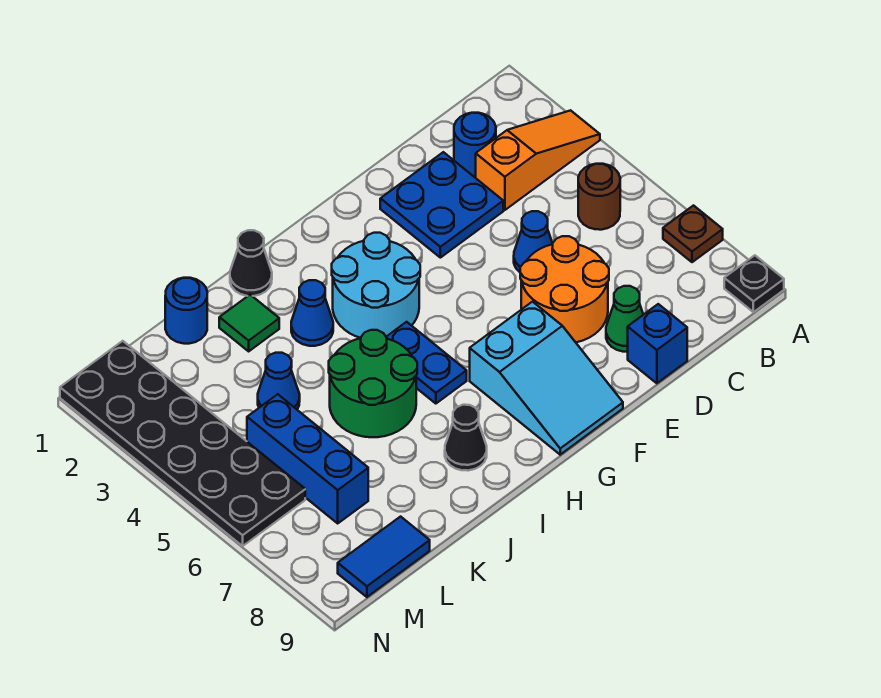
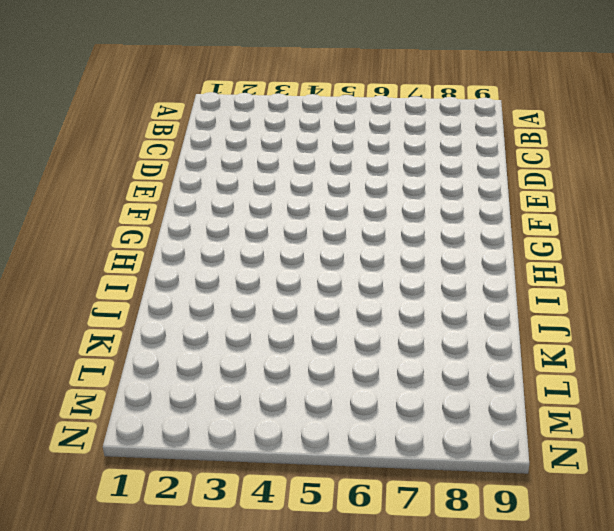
none -> orange 1x3 slope [476,110,600,210]
none -> brown 1x1 plate [663,206,723,262]
none -> black 1x1 plate [724,255,784,312]

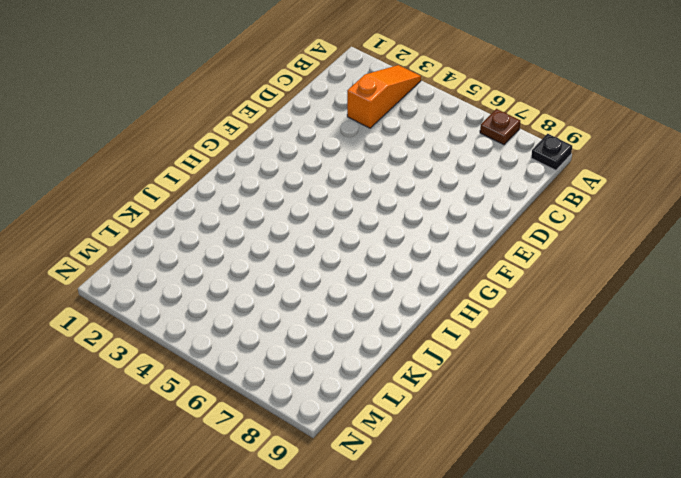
none -> brown 1x1 round brick [578,164,620,230]
none -> blue 1x1 round brick [454,113,496,178]
none -> blue 2x2 plate [380,152,503,258]

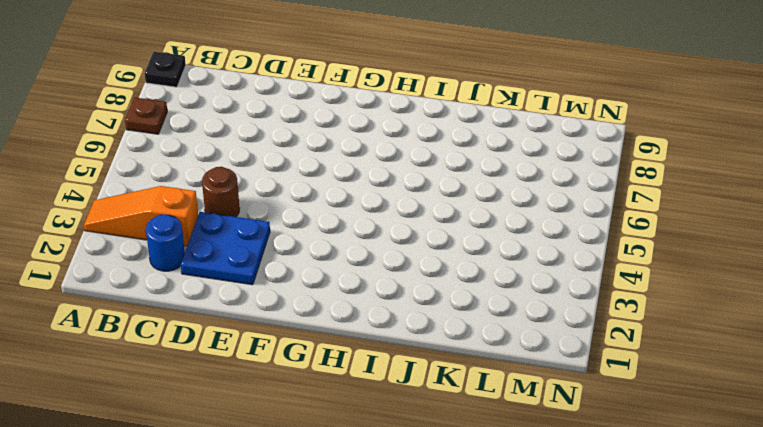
brown 1x1 round brick [202,167,240,217] -> brown 1x1 round brick moved to [578,164,620,230]
none -> blue 1x1 cone [514,211,553,272]
none -> orange 2x2 round brick [520,236,609,342]
none -> green 1x1 cone [606,286,643,352]

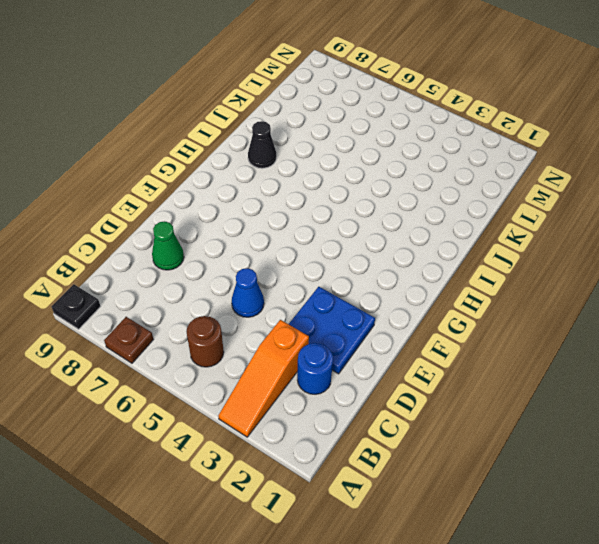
none -> orange 2x2 round brick [520,236,609,342]
none -> blue 1x1 brick [628,304,687,383]
none -> cyan 2x3 slope [470,302,623,455]

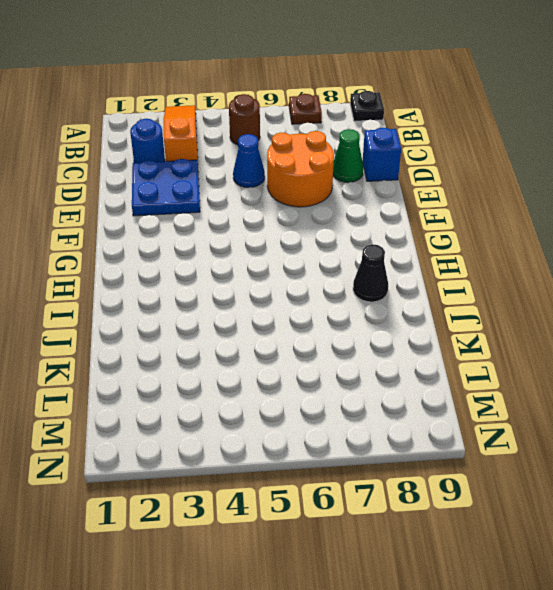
none -> cyan 2x3 slope [470,302,623,455]
none -> cyan 2x2 round brick [332,233,420,338]
none -> blue 1x2 plate [387,322,467,404]

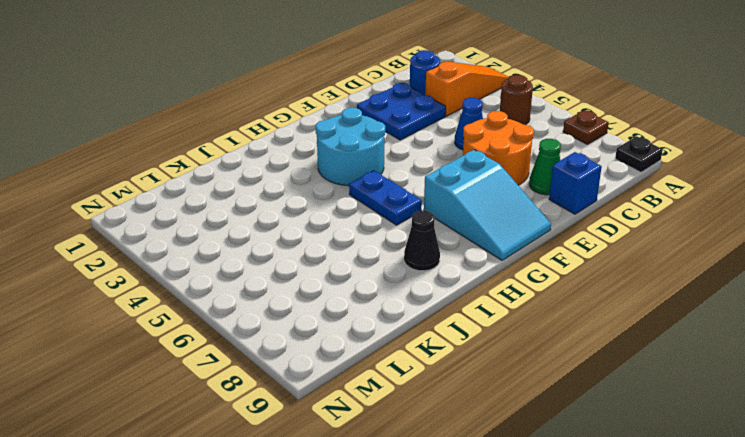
none -> black 1x1 cone [230,230,272,296]
none -> blue 1x1 cone [291,280,333,346]
none -> green 2x2 round brick [329,330,417,437]

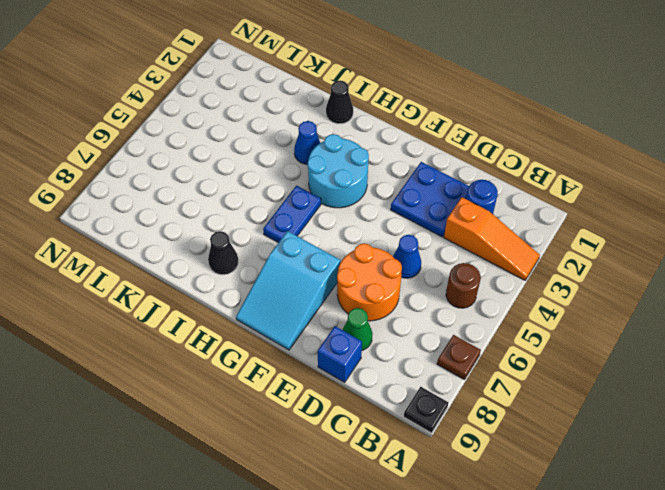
none -> green 2x2 round brick [329,330,417,437]
none -> green 1x1 tile [219,295,279,351]
none -> blue 1x1 round brick [165,278,207,344]

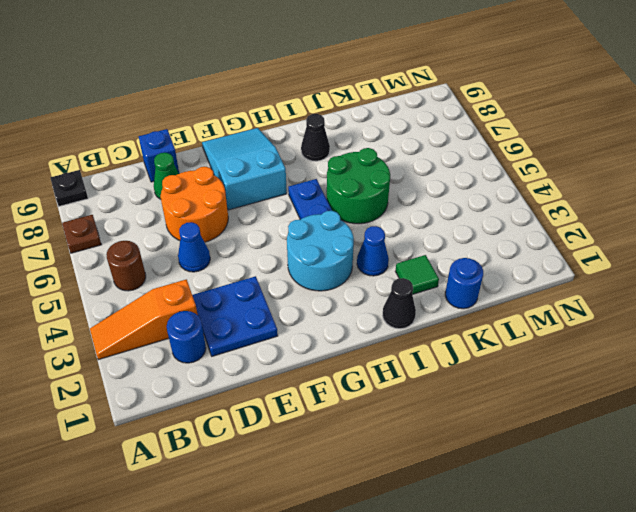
none -> blue 1x1 cone [258,353,300,409]
none -> blue 1x3 brick [247,394,368,523]
none -> blue 1x2 tile [338,517,430,597]

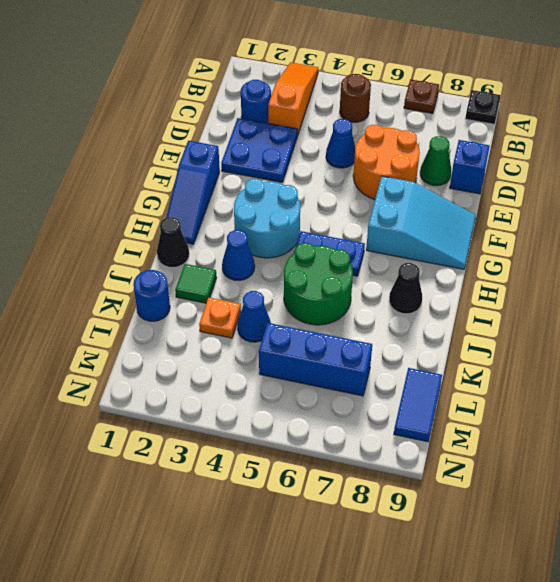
blue 1x3 slope [166,141,220,244] -> none
orange 1x1 plate [199,298,241,338] -> none
none -> black 2x6 plate [60,341,305,546]

